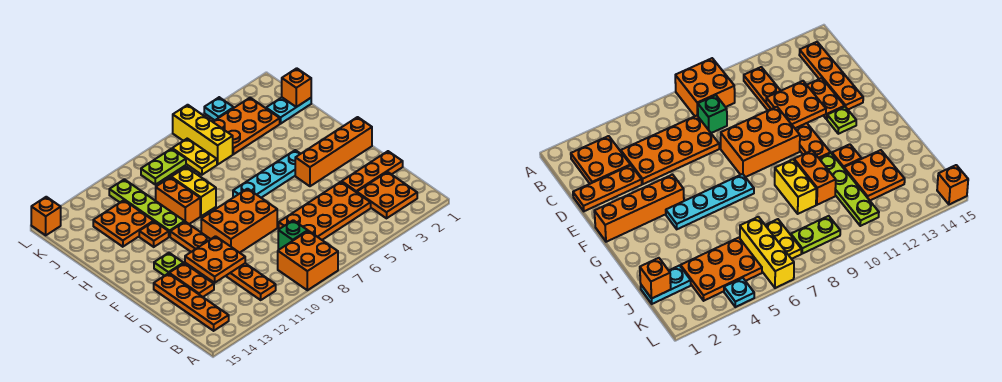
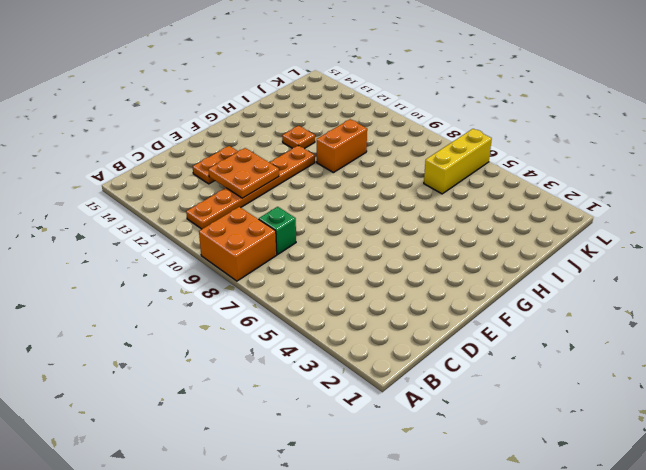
none -> orange 2x2 plate [357,172,417,218]
none -> orange 1x4 plate [154,273,229,331]
none -> orange 2x4 plate [279,182,371,240]

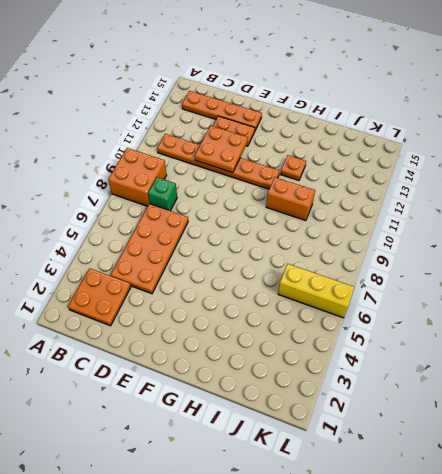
none -> orange 1x3 plate [342,151,403,192]
none -> orange 2x3 brick [201,189,277,253]
none -> orange 1x4 brick [295,117,372,186]

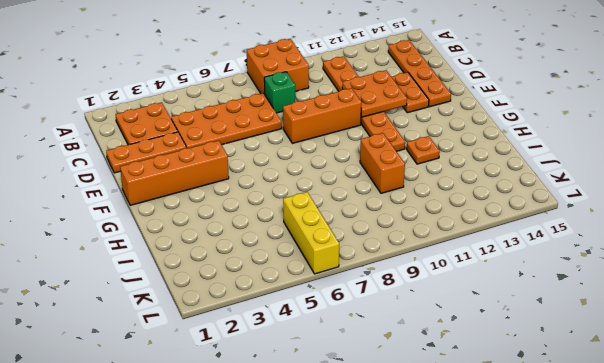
orange 1x3 brick [283,88,361,143] -> orange 2x3 brick [201,189,277,253]
none -> lime 1x1 plate [154,253,183,276]
none -> cyan 1x4 plate [233,150,300,198]
none -> yellow 1x2 brick [171,167,216,216]

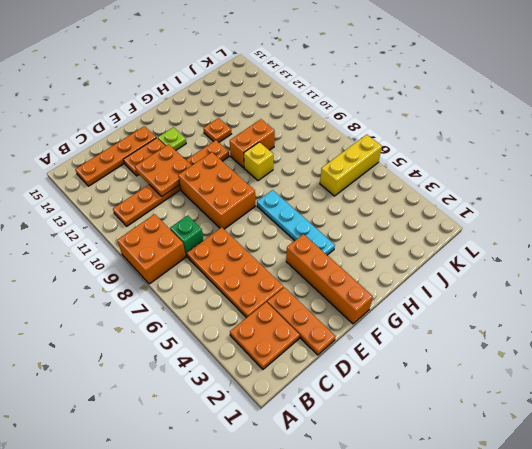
yellow 1x1 brick [244,142,273,181] -> yellow 1x2 brick [171,167,216,216]
none -> lime 1x4 plate [109,179,184,237]
none -> orange 2x2 plate [93,200,154,247]
none -> cyan 1x2 plate [266,97,311,124]

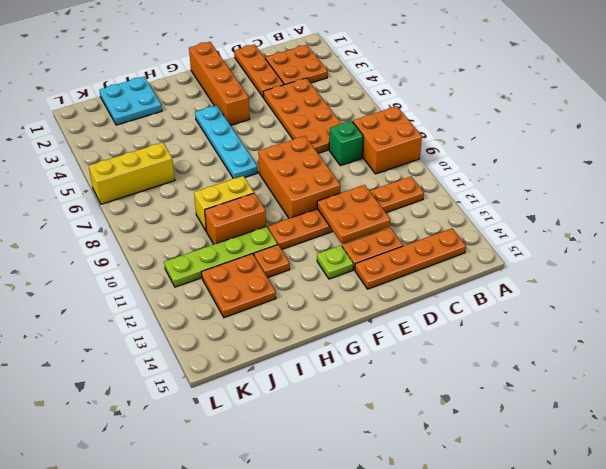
cyan 2x2 plate [99,77,162,125] -> cyan 1x2 plate [266,97,311,124]
none -> orange 2x3 plate [213,98,280,154]
none -> yellow 1x2 plate [172,139,217,175]
none -> lime 1x2 plate [141,149,186,185]

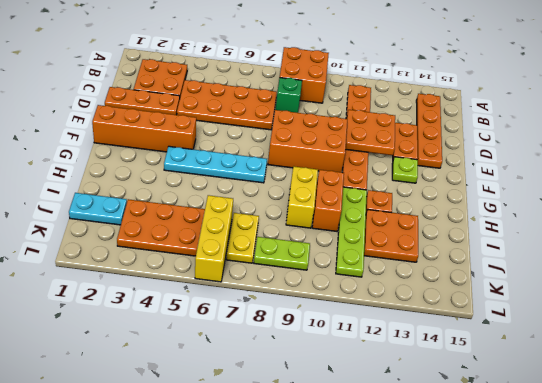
none -> cyan 1x1 plate [204,97,234,120]
none -> orange 1x1 brick [31,197,61,235]
none -> orange 1x1 brick [282,68,311,107]

